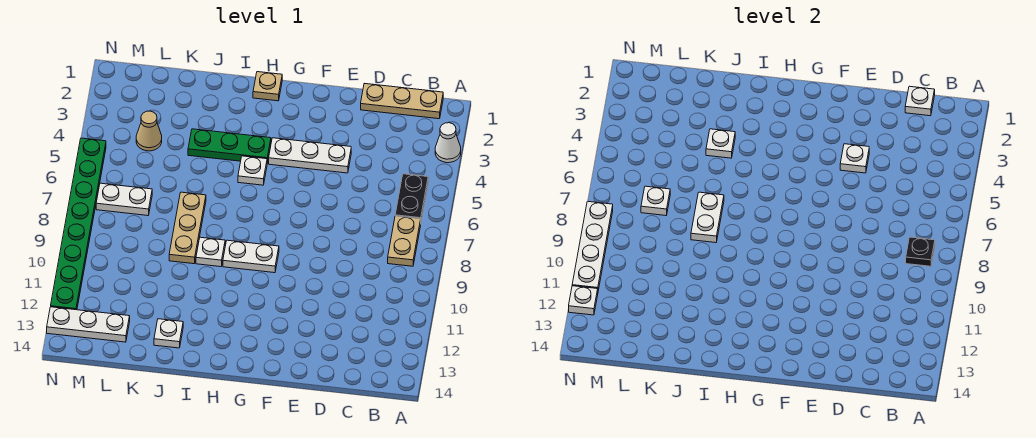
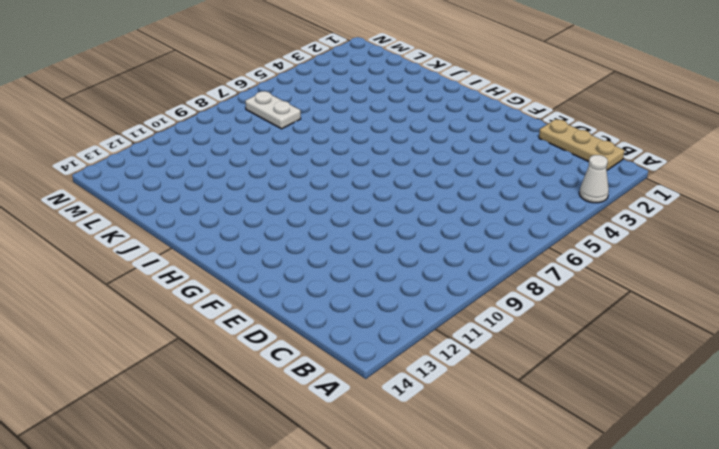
none -> black 1x2 plate [395,174,428,221]
none -> tan 1x2 plate [388,216,421,266]
none -> white 1x3 plate [269,138,351,173]

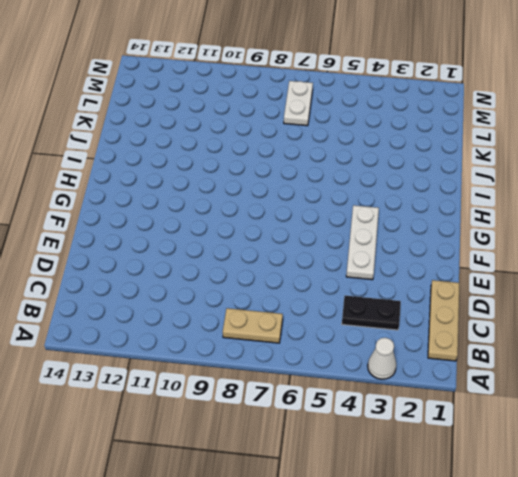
black 1x2 plate [342,296,401,330] -> black 1x2 plate moved to [395,174,428,221]
none -> white 1x2 plate [223,240,279,273]
none -> tan 1x1 plate [253,72,282,101]
none -> green 1x3 plate [188,129,271,163]

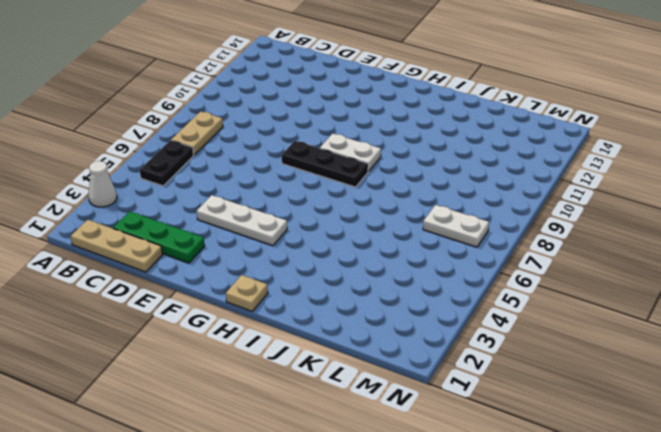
green 1x3 plate [113,211,205,263] -> green 1x3 plate moved to [188,129,271,163]
black 1x3 plate [282,141,368,187] -> none
none -> white 1x1 plate [238,156,267,185]
none -> white 1x1 plate [196,237,225,267]
none -> tan 1x3 plate [169,192,206,264]

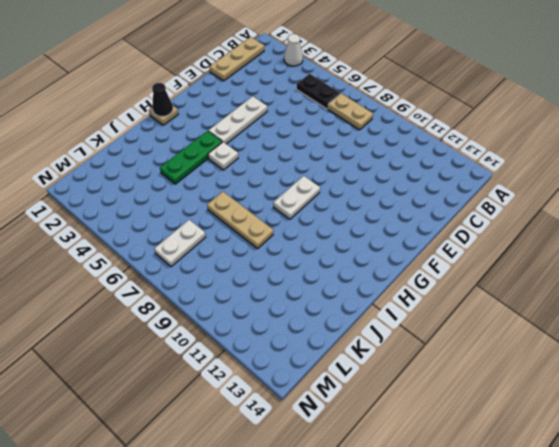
black 1x1 cone [152,83,173,116] -> none
none -> white 1x1 plate [196,237,225,267]
none -> white 1x1 plate [154,319,183,348]
none -> tan 1x1 cone [136,111,162,151]

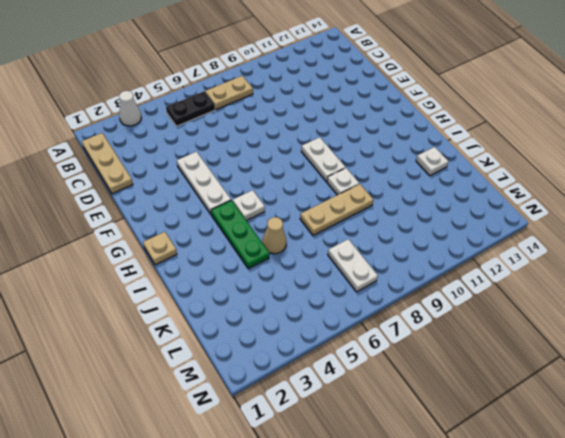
tan 1x1 cone [262,217,287,254] -> tan 1x1 cone moved to [136,111,162,151]
none -> white 1x3 plate [47,307,130,342]
none -> green 1x8 plate [51,138,106,310]
none -> black 1x1 plate [906,237,935,266]

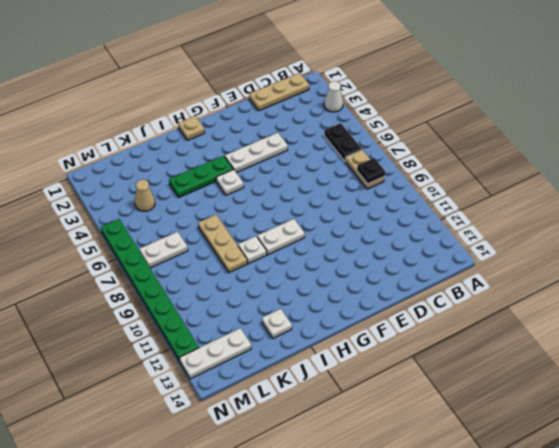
none -> white 1x1 plate [905,86,935,116]
none -> white 1x1 plate [840,144,869,173]
none -> white 1x1 plate [706,129,735,158]

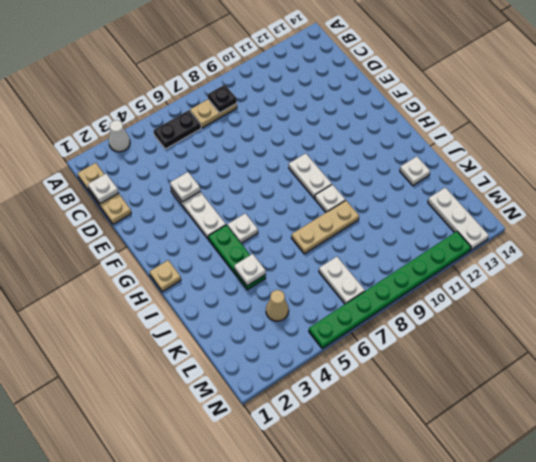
none -> white 1x2 plate [691,192,724,243]
none -> white 1x1 plate [641,186,670,216]
none -> white 1x4 plate [572,201,613,290]

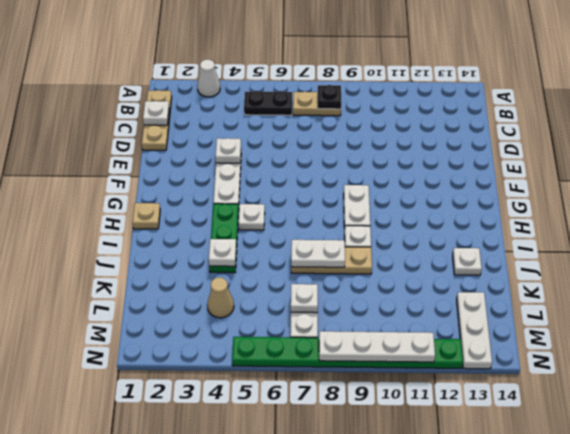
none -> white 1x1 plate [569,286,598,315]

